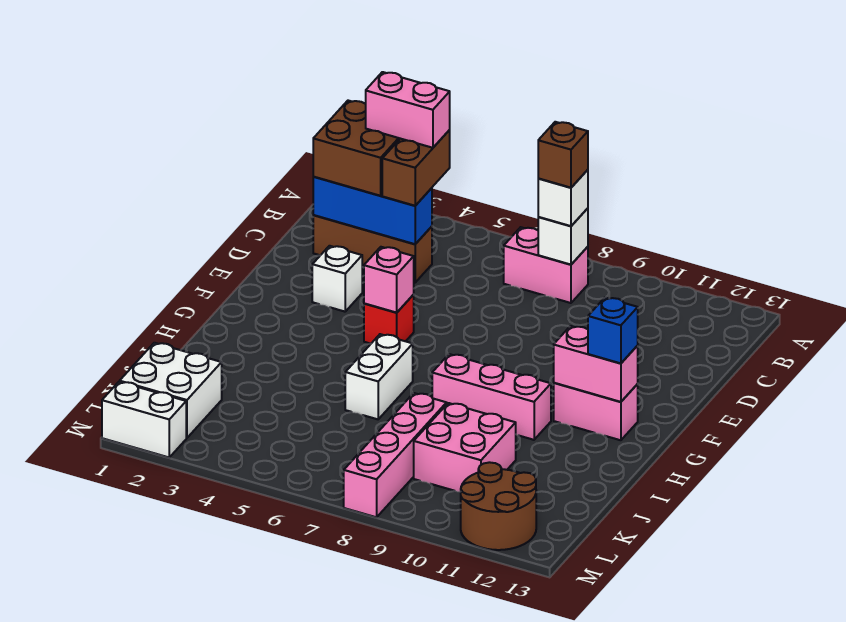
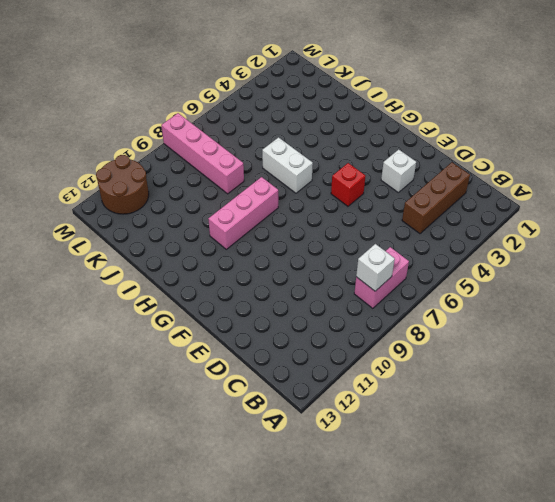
none -> pink 1x2 brick [554,383,638,440]
none -> pink 2x2 brick [414,403,516,492]
none -> white 2x2 brick [120,343,222,438]

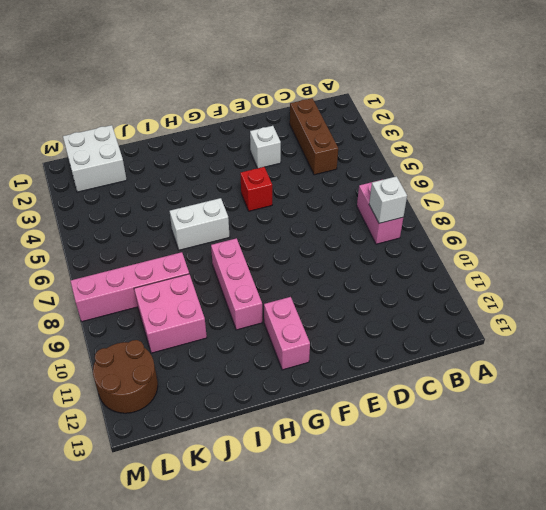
none -> white 1x2 brick [102,382,186,457]
none -> blue 1x3 brick [313,177,432,244]
none -> pink 1x1 brick [364,247,414,313]

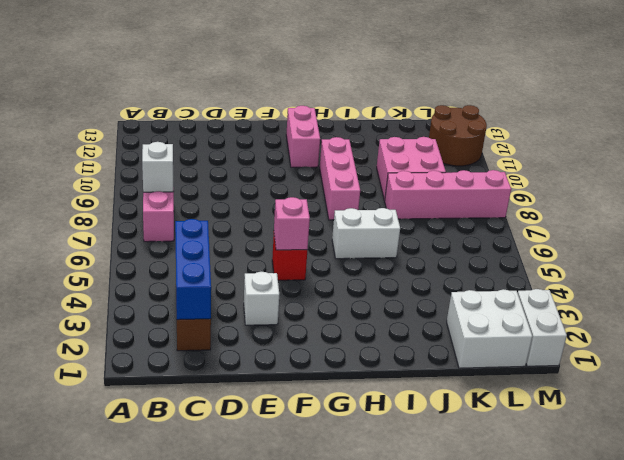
none -> pink 1x2 brick [554,326,638,402]
none -> brown 2x2 brick [313,101,400,196]
none -> brown 1x2 brick [382,130,450,206]

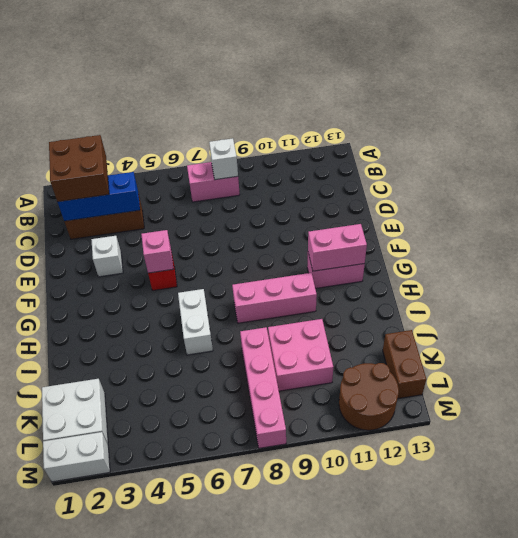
brown 1x2 brick [383,330,426,399] -> brown 1x2 brick moved to [382,130,450,206]
none -> white 1x1 brick [538,170,588,226]
none -> blue 1x1 brick [588,297,638,363]
none -> pink 1x2 brick [366,72,450,148]

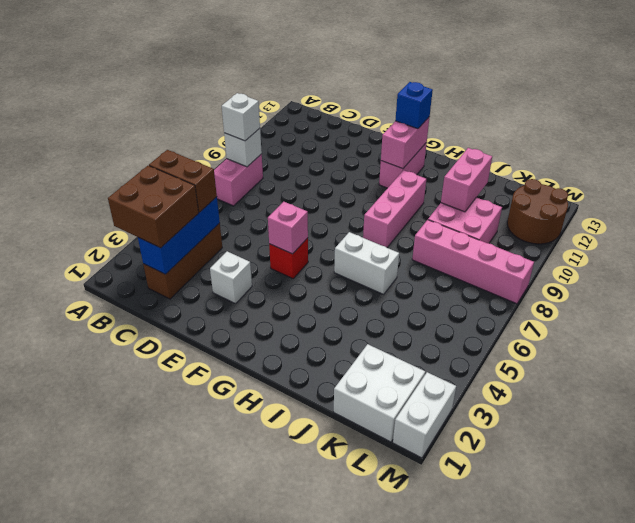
pink 1x2 brick [441,148,492,212] -> pink 1x2 brick moved to [366,72,450,148]
none -> brown 1x1 brick [538,122,588,188]

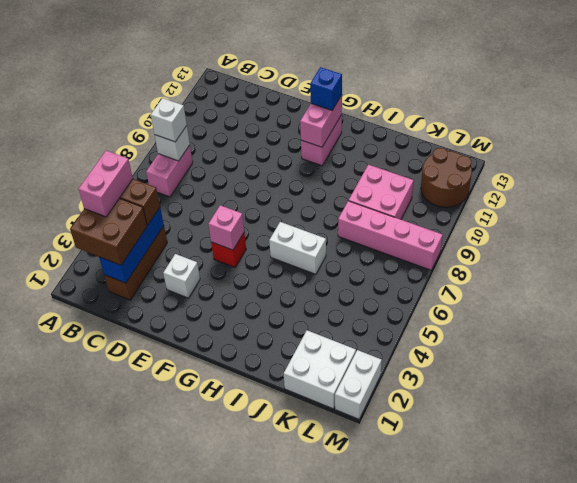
none -> pink 1x3 brick [432,354,551,440]
none -> brown 1x1 brick [538,122,588,188]

